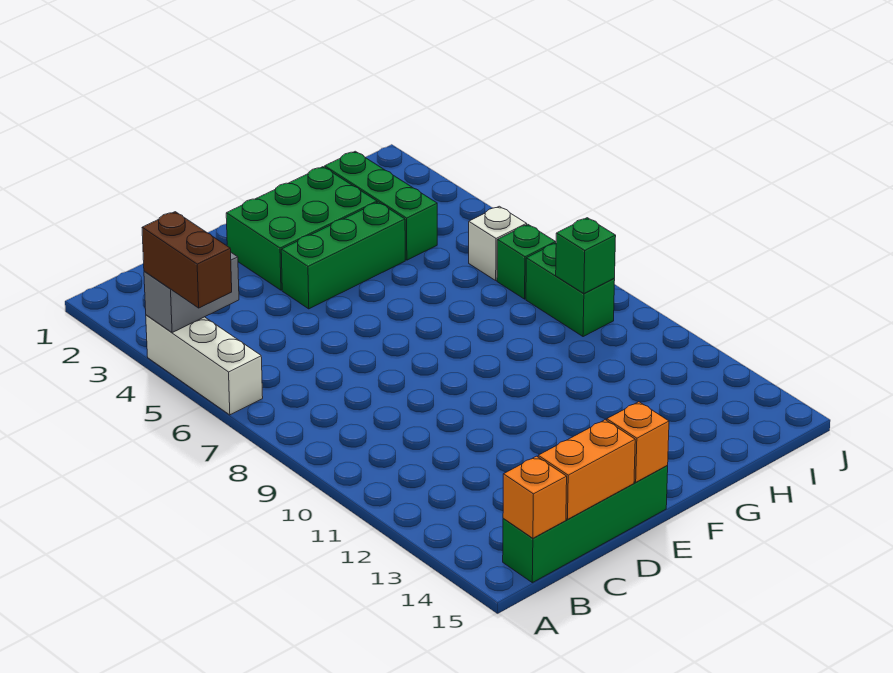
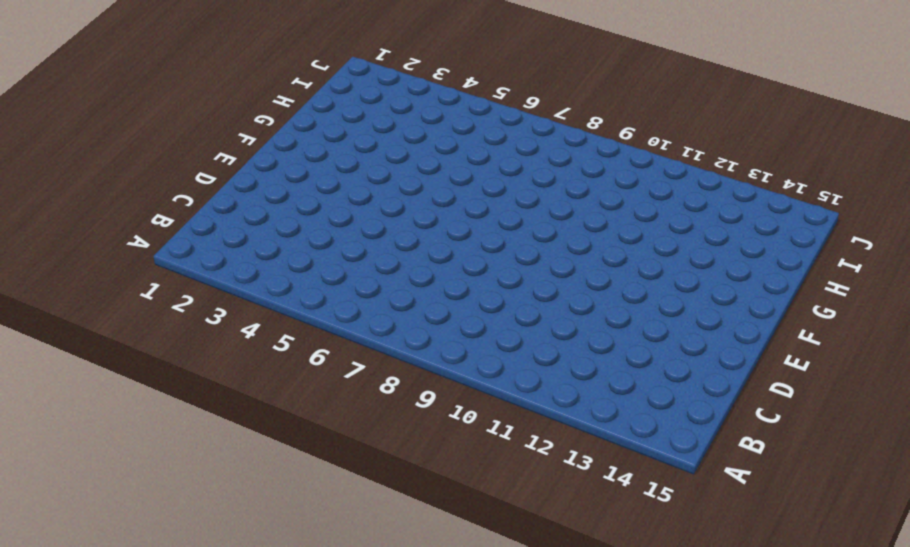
none -> white 1x3 brick [146,315,263,415]
none -> green 1x4 brick [503,465,668,583]
none -> green 2x3 brick [226,167,377,290]

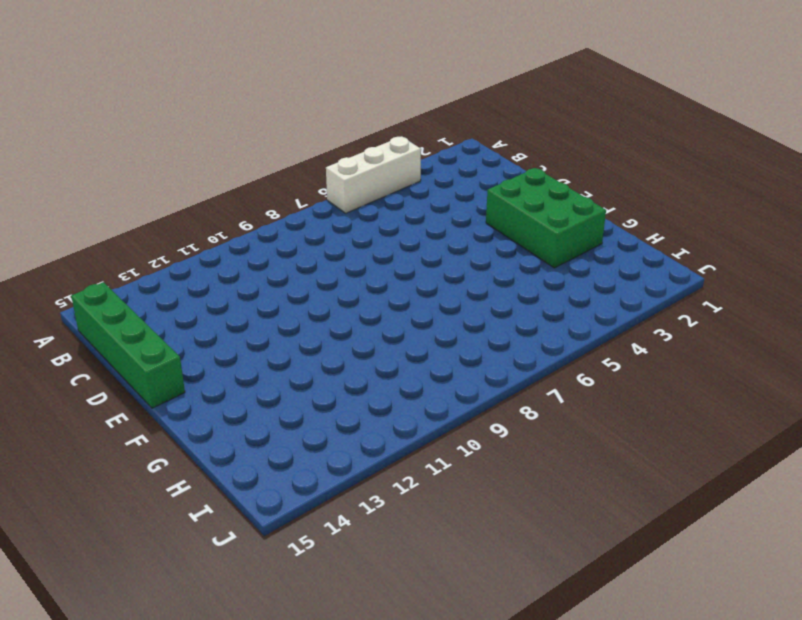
none -> green 1x3 brick [281,202,405,309]
none -> green 1x3 brick [325,151,437,260]
none -> white 1x1 brick [469,206,527,280]

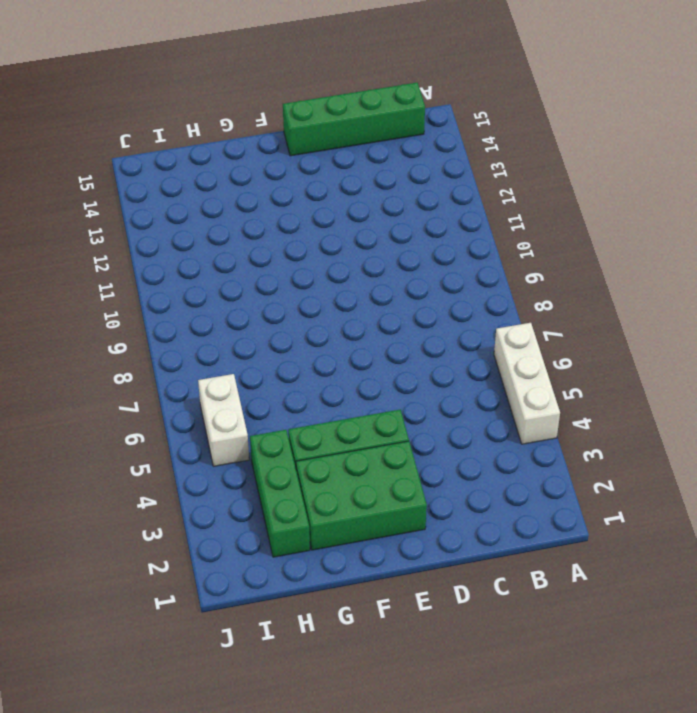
white 1x2 brick [198,374,249,466] -> white 1x1 brick [469,206,527,280]
none -> green 1x1 brick [497,224,556,299]
none -> green 1x2 brick [526,243,615,337]
none -> grey 1x2 brick [144,253,239,333]

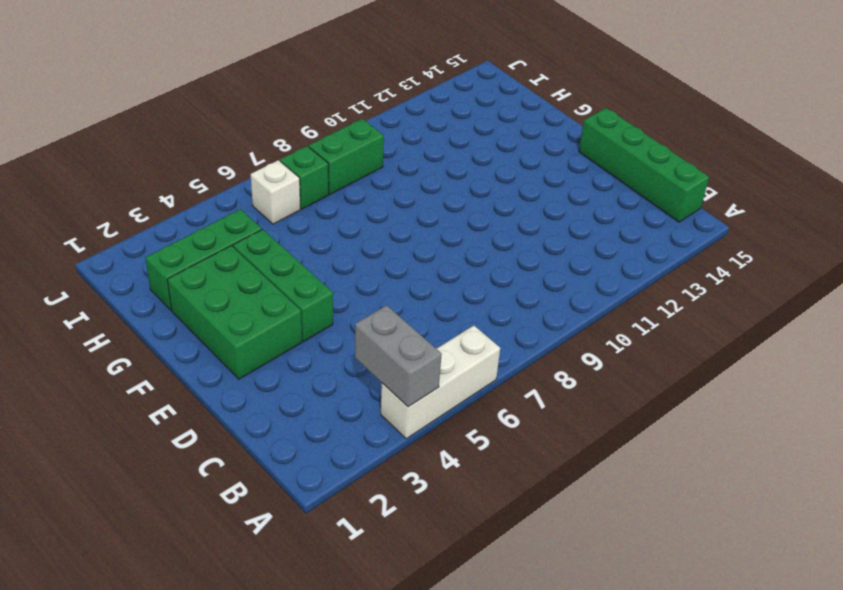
none -> orange 1x1 brick [503,456,567,538]
none -> orange 1x2 brick [538,420,635,519]
none -> orange 1x1 brick [607,402,669,482]

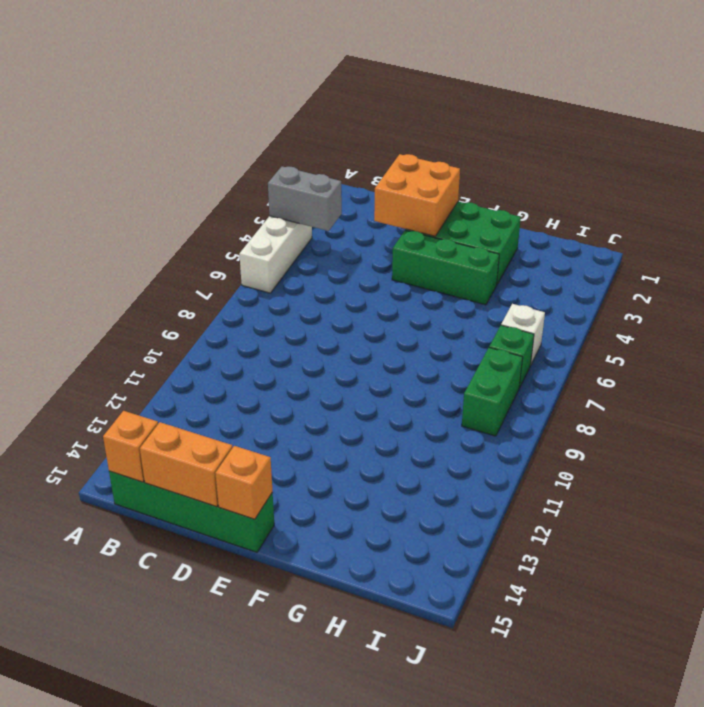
orange 2x2 brick [374,154,460,236] -> none
none -> green 1x3 brick [325,151,437,260]
none -> green 1x1 brick [556,218,616,294]
none -> brown 1x2 brick [142,212,232,308]

